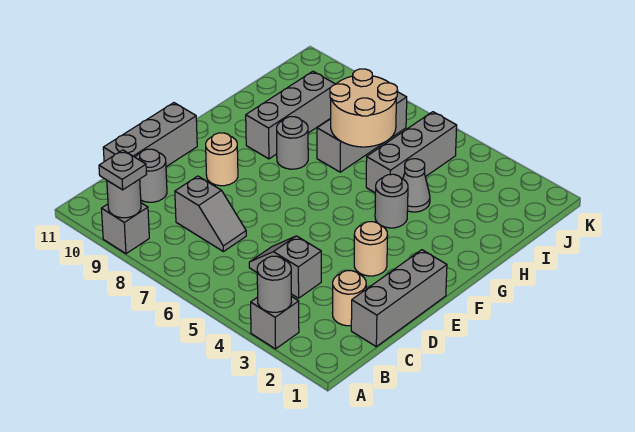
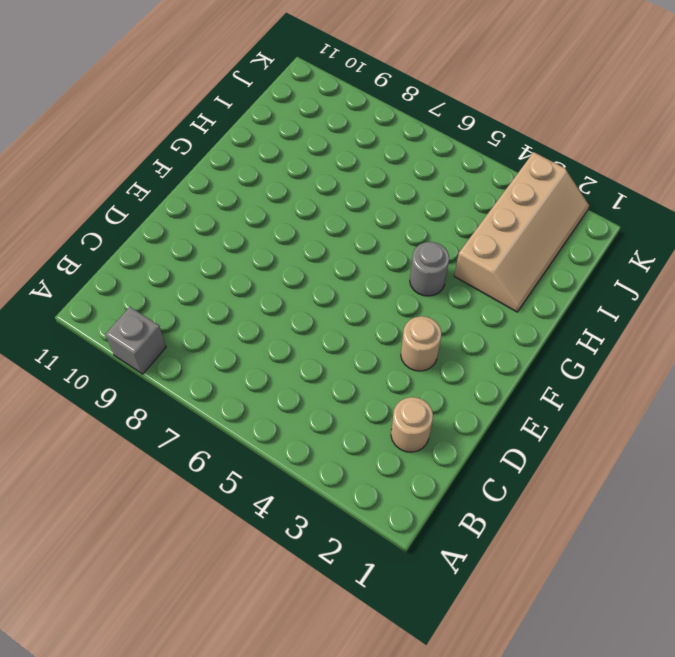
tan 2x4 slope [454,152,589,312] -> none
none -> grey 1x1 brick [251,296,299,349]
none -> grey 1x3 brick [351,250,447,347]
none -> grey 1x2 slope [249,236,321,298]

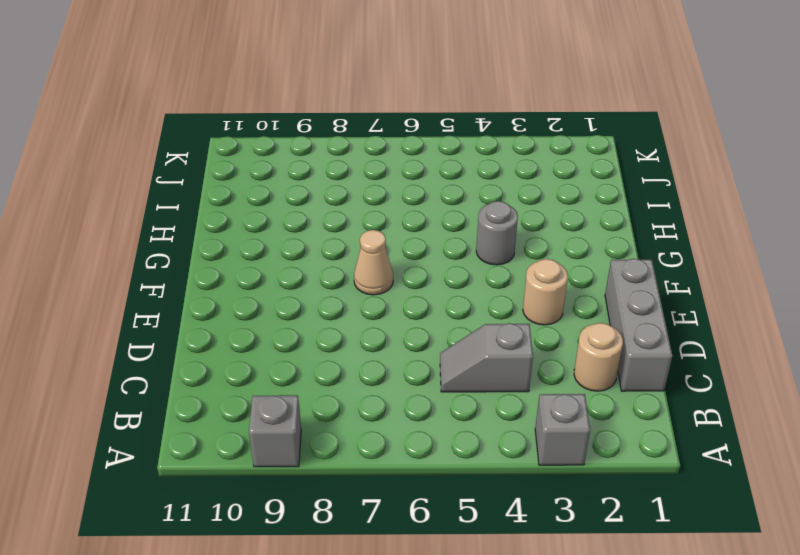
tan 1x1 cone [354,230,393,295] -> none
none -> grey 1x2 slope [175,176,246,252]
none -> grey 1x1 round brick [135,149,167,202]
none -> grey 1x3 brick [103,103,197,167]

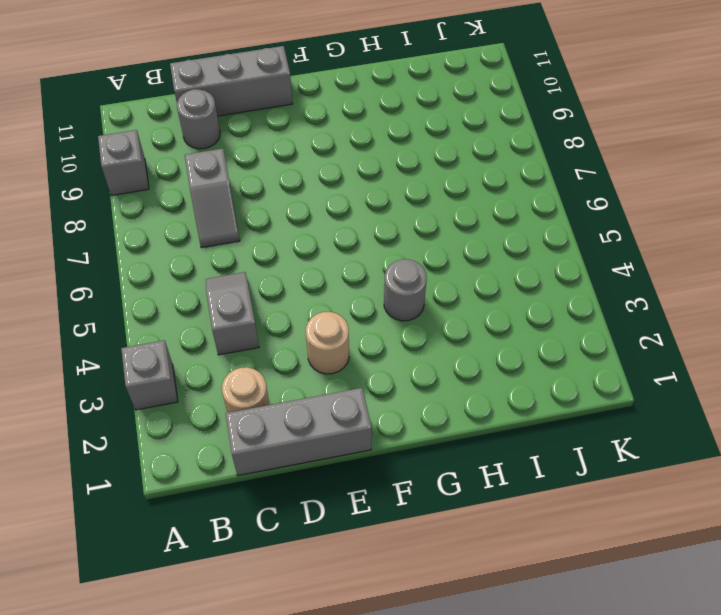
none -> tan 1x1 round brick [206,133,238,186]
none -> grey 1x1 round brick [277,117,308,169]
none -> grey 1x3 brick [246,71,335,159]

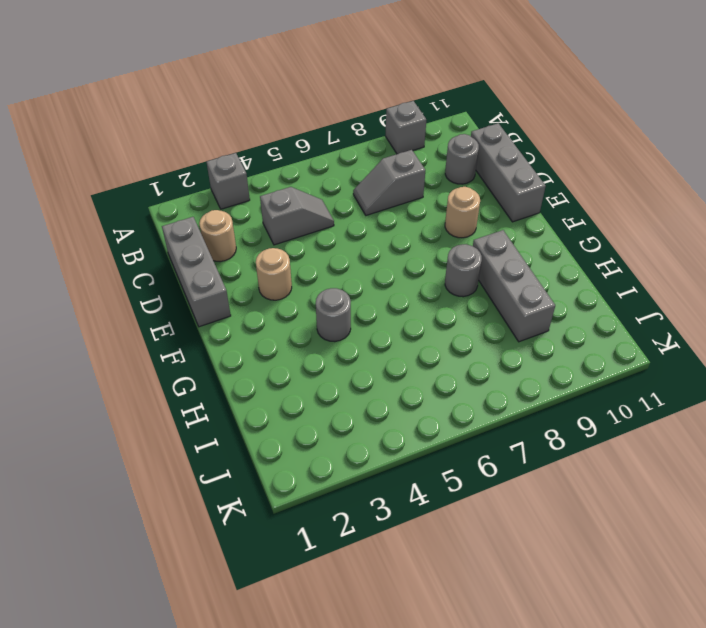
none -> grey 1x1 cone [403,159,430,212]
none -> grey 1x3 brick [366,112,457,192]
none -> grey 1x3 brick [317,92,407,172]

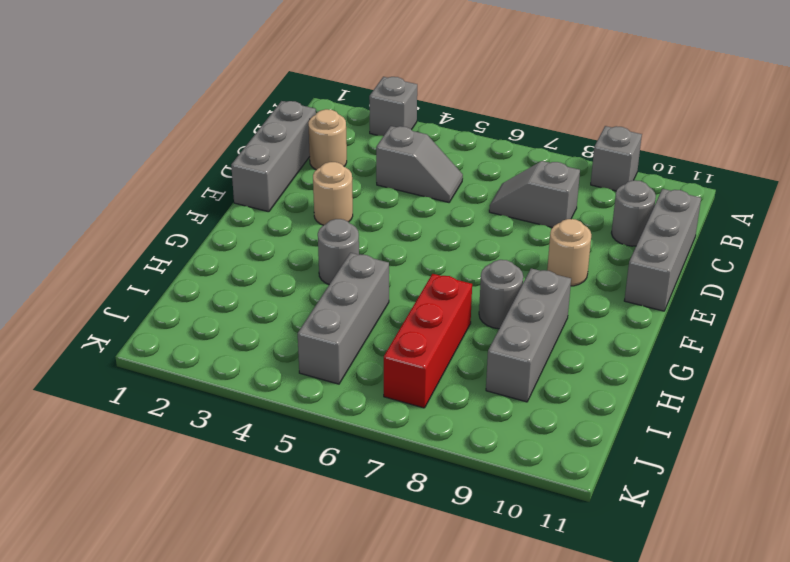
red 1x3 brick [384,274,472,408] -> grey 1x3 brick [317,92,407,172]
none -> grey 1x1 cone [403,159,430,212]
none -> grey 1x1 round brick [257,256,292,312]
none -> grey 1x1 round brick [107,179,141,218]

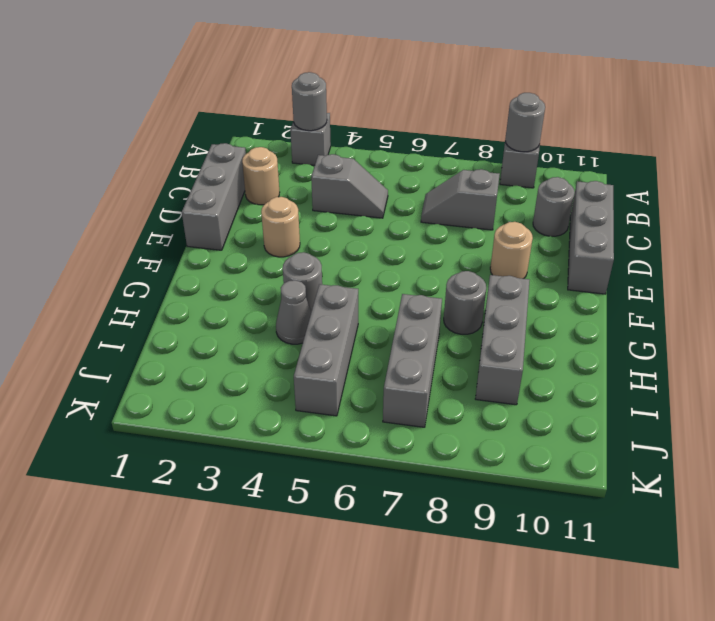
none -> tan 2x2 round brick [330,69,398,147]
none -> grey 1x1 plate [99,150,147,190]

